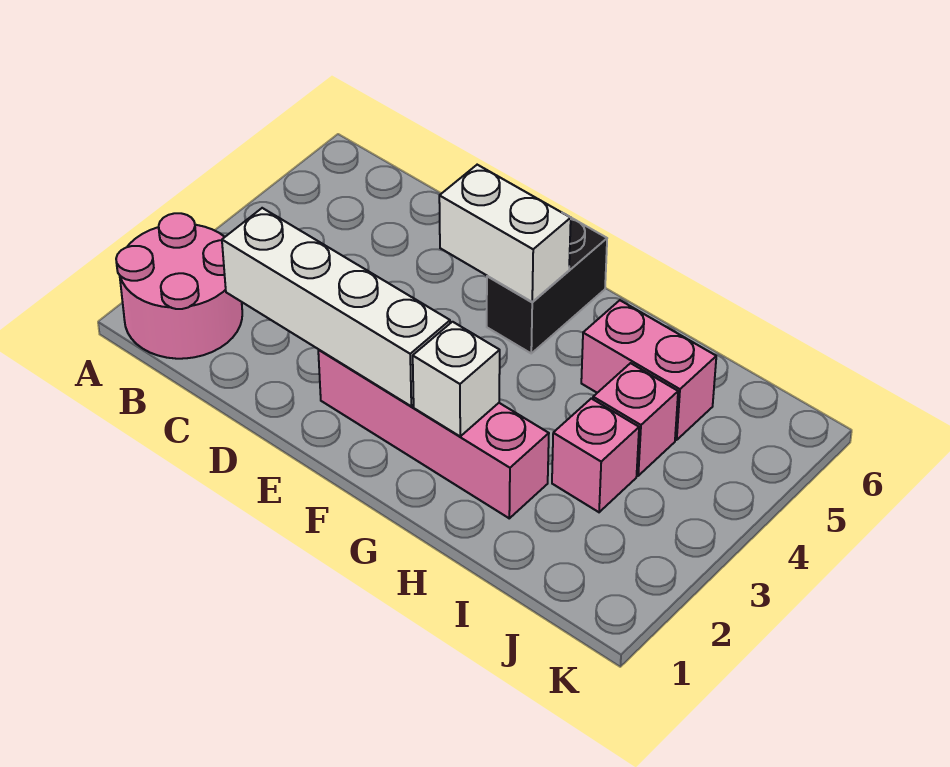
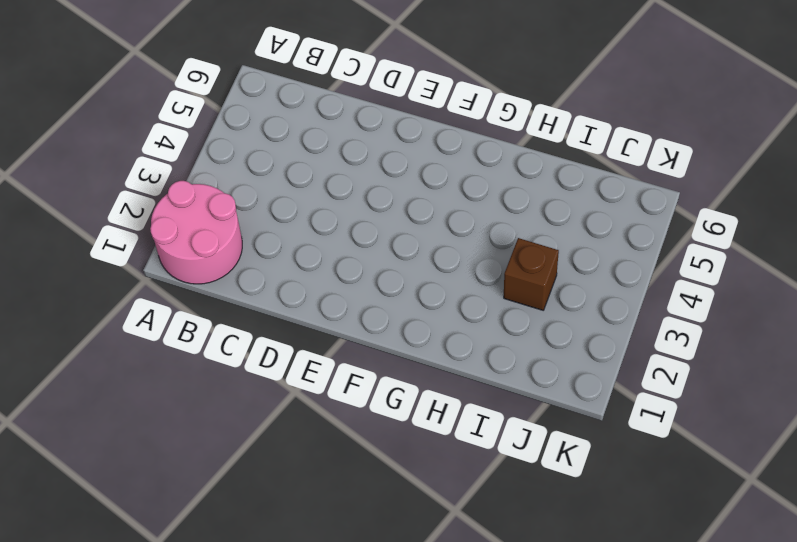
brown 1x1 brick [504,238,559,310] -> pink 1x1 brick [552,399,639,512]
none -> pink 1x4 brick [318,350,549,518]
none -> black 1x2 brick [487,218,607,353]

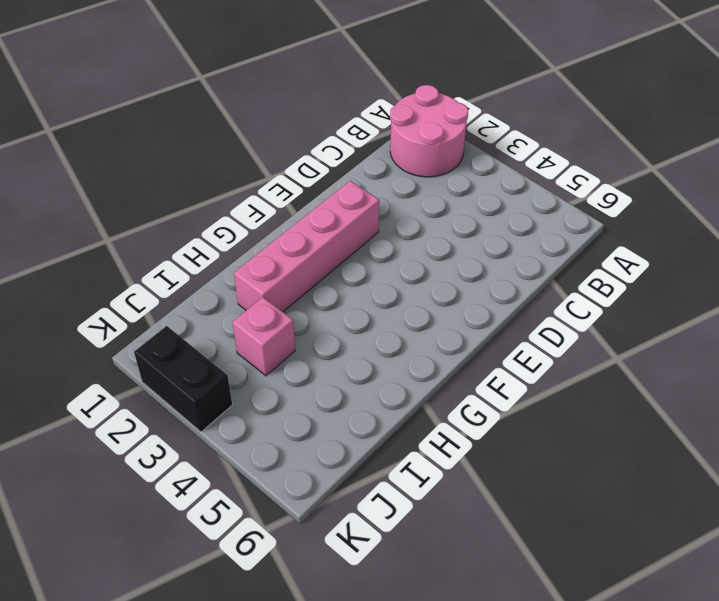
black 1x2 brick [134,326,232,432] -> black 1x2 brick moved to [487,218,607,353]
none -> pink 1x2 brick [581,300,716,440]
none -> pink 1x1 brick [593,363,678,476]

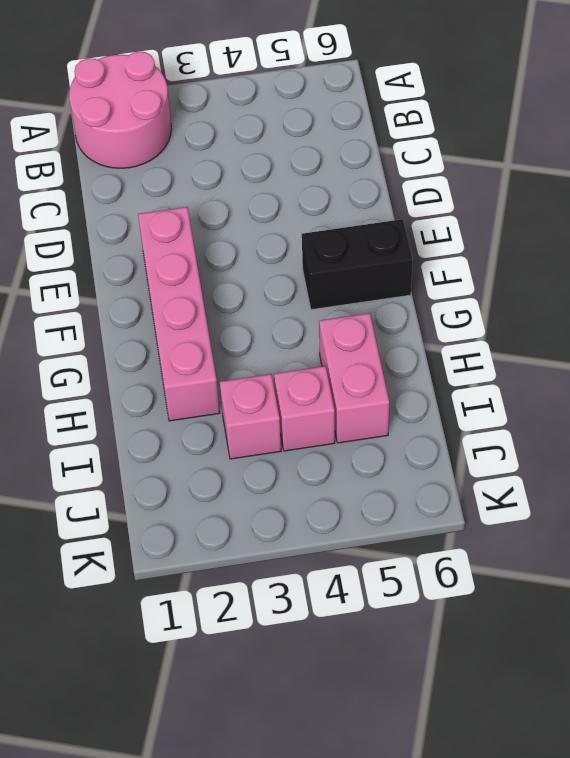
none -> white 1x4 brick [222,208,450,406]
none -> white 1x2 brick [439,165,571,302]

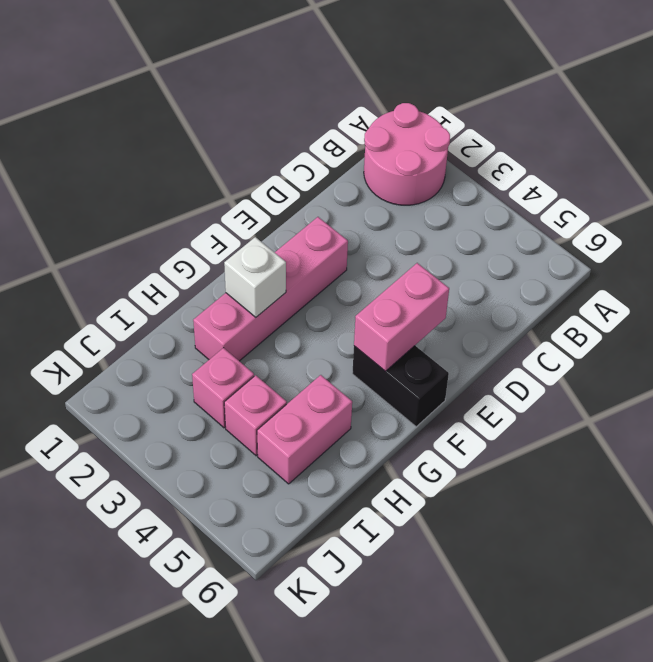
pink 1x2 brick [354,263,449,371] -> white 1x2 brick [439,165,571,302]
none -> white 1x4 brick [222,208,450,406]

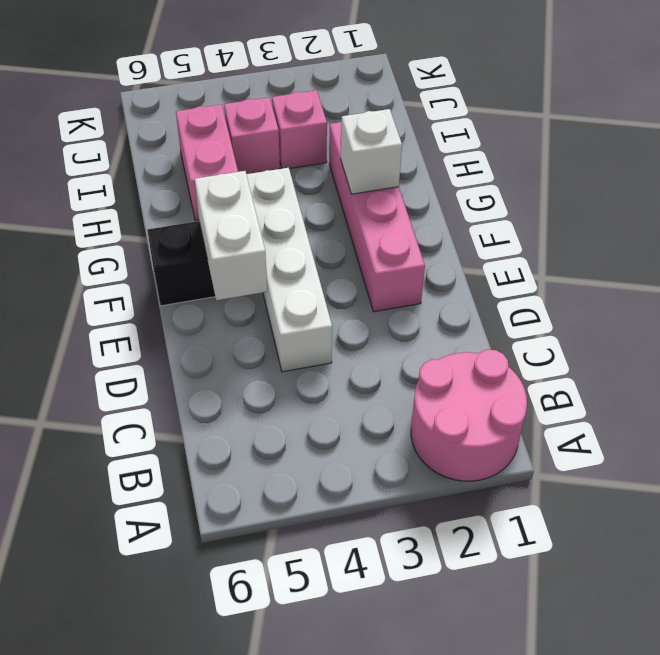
white 1x4 brick [246,168,332,372] -> white 1x4 brick moved to [222,208,450,406]

